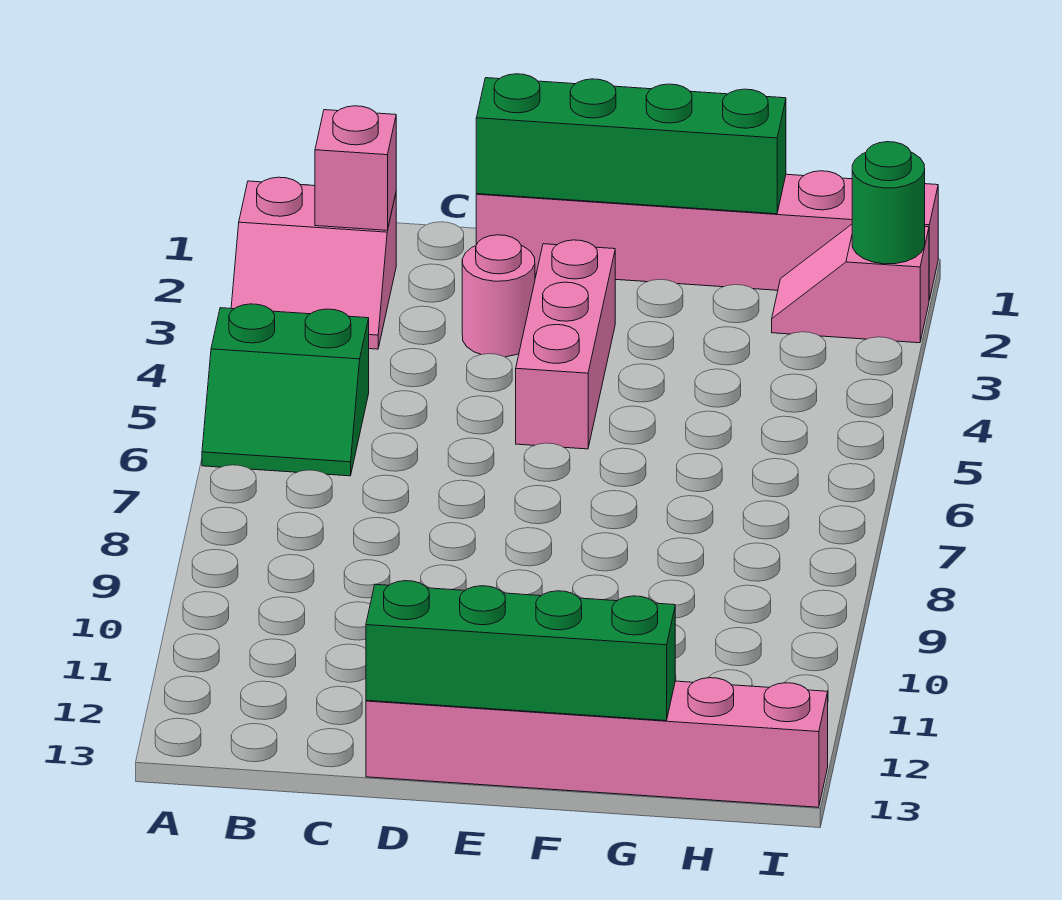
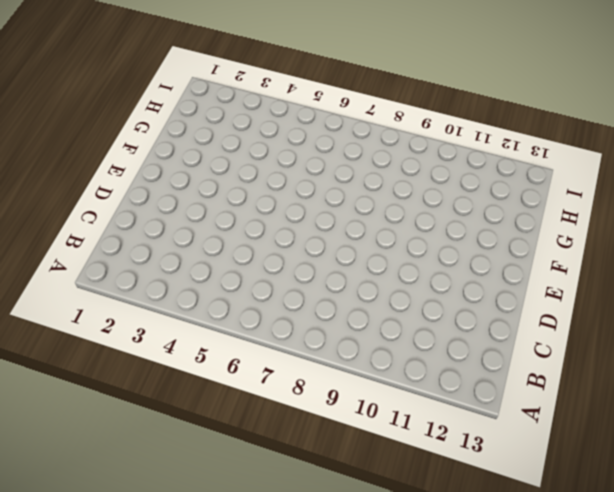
none -> pink 2x2 slope [231,177,396,349]
none -> green 2x2 slope [202,304,369,476]

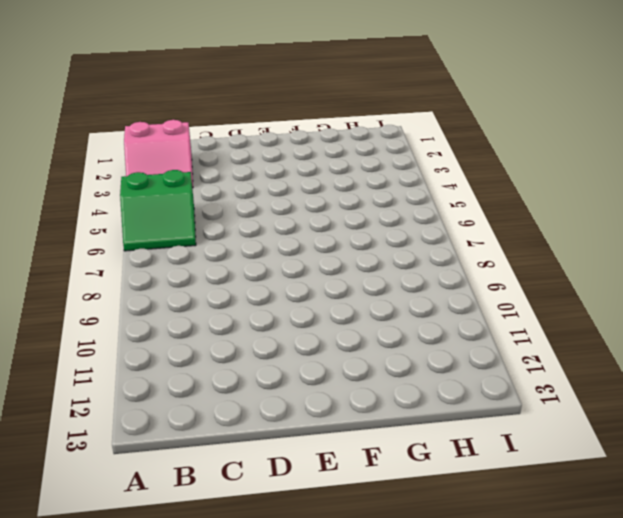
none -> pink 1x6 brick [476,171,938,300]
none -> pink 1x1 round brick [462,235,535,357]

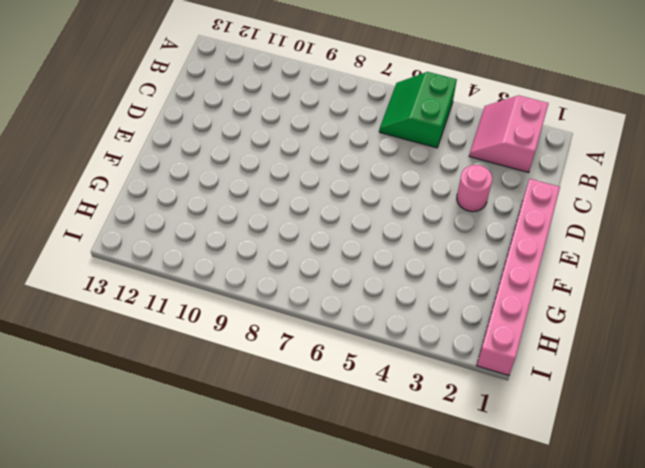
none -> pink 1x6 brick [366,678,828,807]
none -> pink 1x3 brick [516,240,615,449]

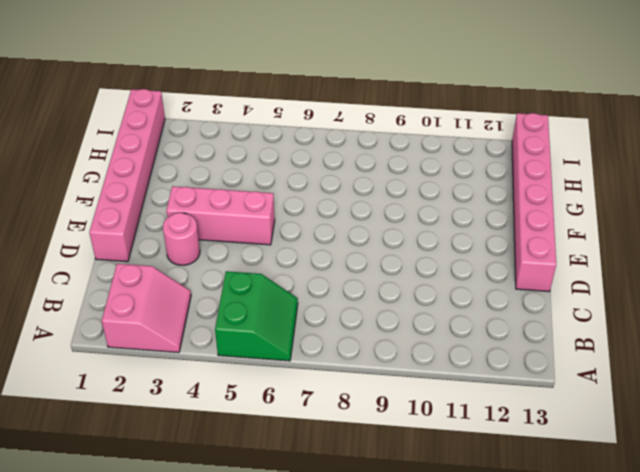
none -> pink 1x2 slope [772,224,929,343]
none -> pink 1x1 brick [315,106,396,231]

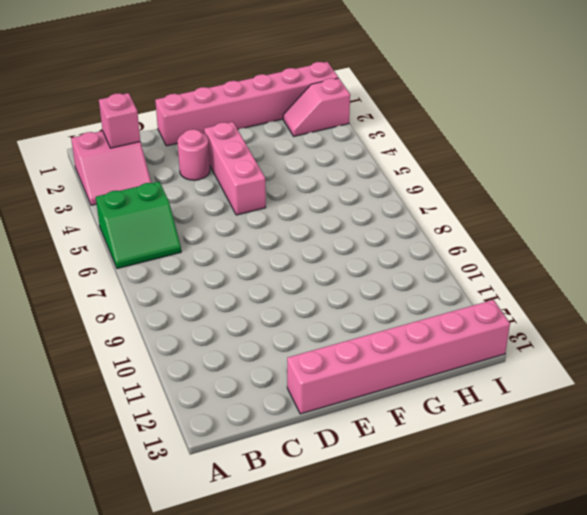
none -> green 1x4 brick [476,74,786,214]
none -> green 1x4 brick [366,581,675,721]

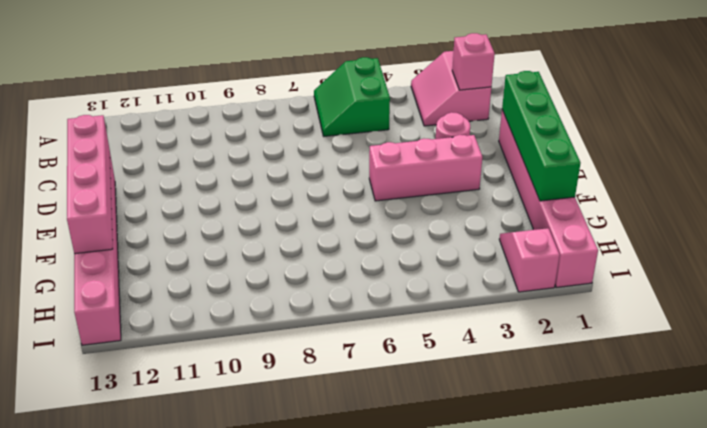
pink 1x4 brick [67,115,113,254] -> green 1x4 brick [366,581,675,721]
none -> green 1x1 round brick [852,142,925,264]

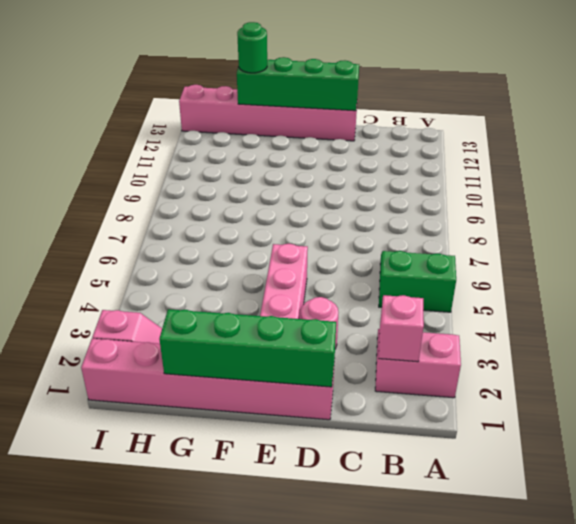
green 1x1 round brick [237,22,267,73] -> green 1x1 round brick moved to [852,142,925,264]

